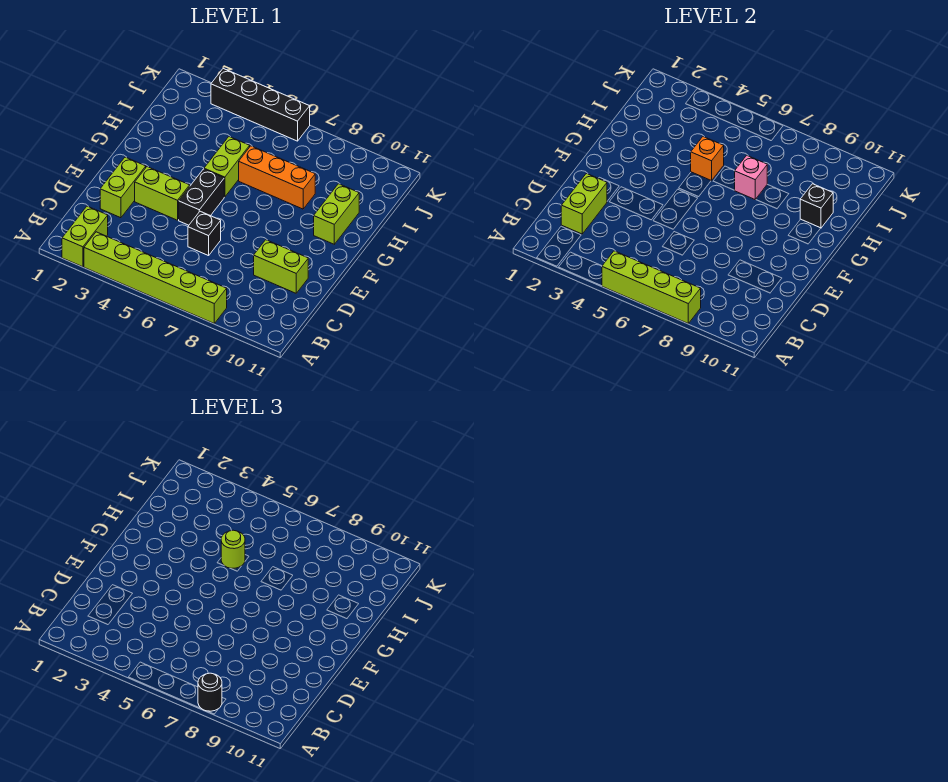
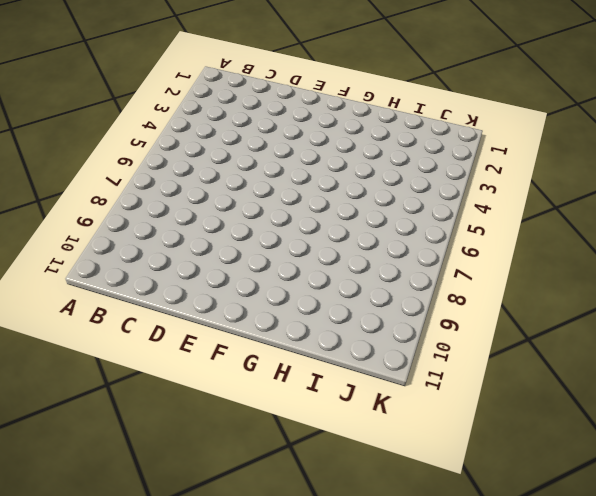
none -> lime 1x2 brick [62,206,108,267]
none -> lime 1x6 brick [84,232,227,323]
none -> lime 1x2 brick [100,157,146,218]

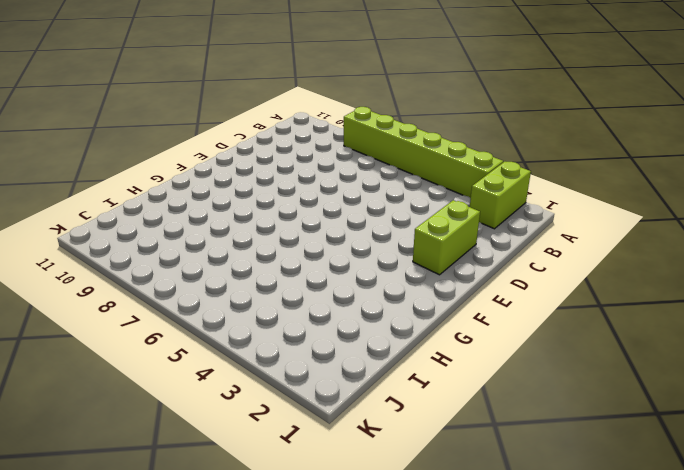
none -> black 1x1 brick [188,211,221,256]
none -> lime 1x2 brick [254,240,308,293]
none -> lime 1x2 brick [135,167,190,220]

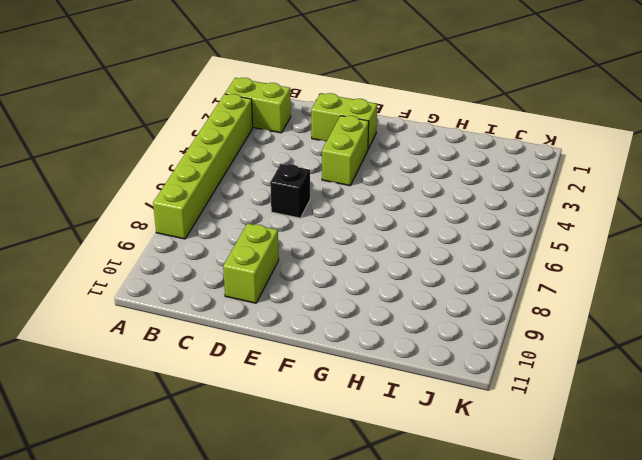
none -> black 1x2 brick [179,169,224,225]
none -> lime 1x2 brick [204,137,250,197]
none -> lime 1x2 brick [314,184,359,244]

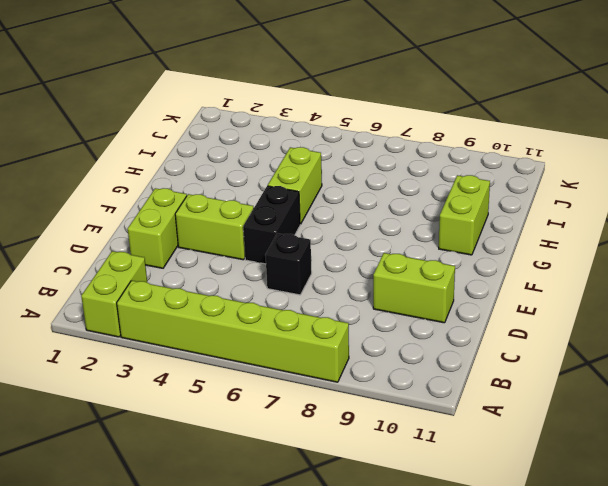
none -> orange 1x3 brick [239,146,315,209]
none -> black 1x4 brick [211,69,310,141]
none -> lime 1x4 brick [602,251,701,323]

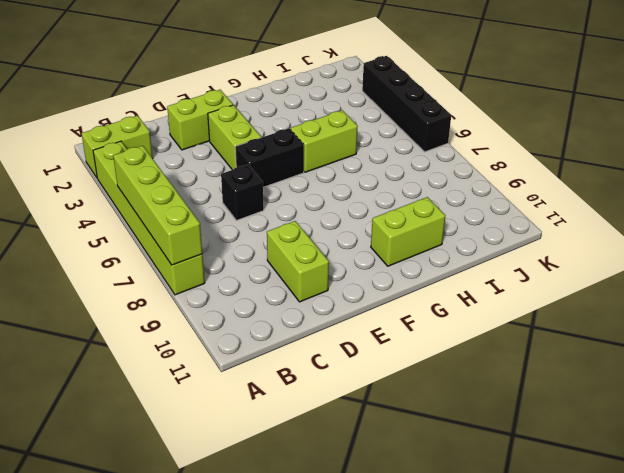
none -> orange 1x3 brick [239,146,315,209]
none -> lime 1x2 brick [561,173,607,234]
none -> orange 1x1 brick [691,137,724,181]

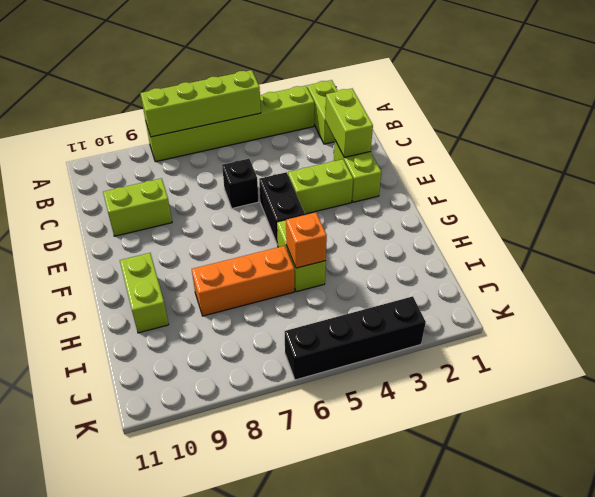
none -> pink 1x1 brick [735,155,767,199]
none -> black 1x1 brick [800,184,833,228]
none -> black 1x1 round brick [198,673,222,711]

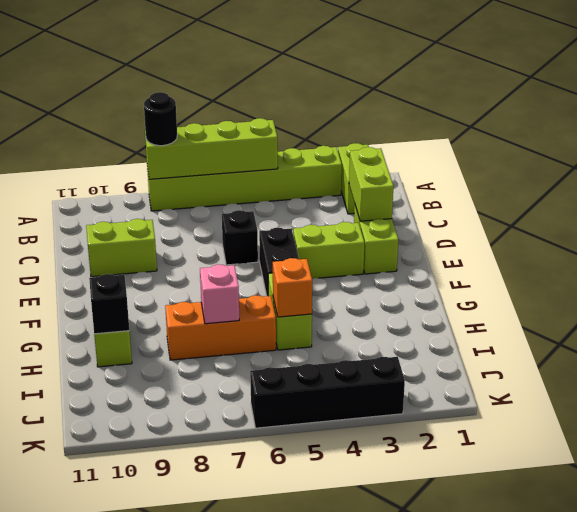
none -> lime 1x1 round brick [221,530,245,568]

